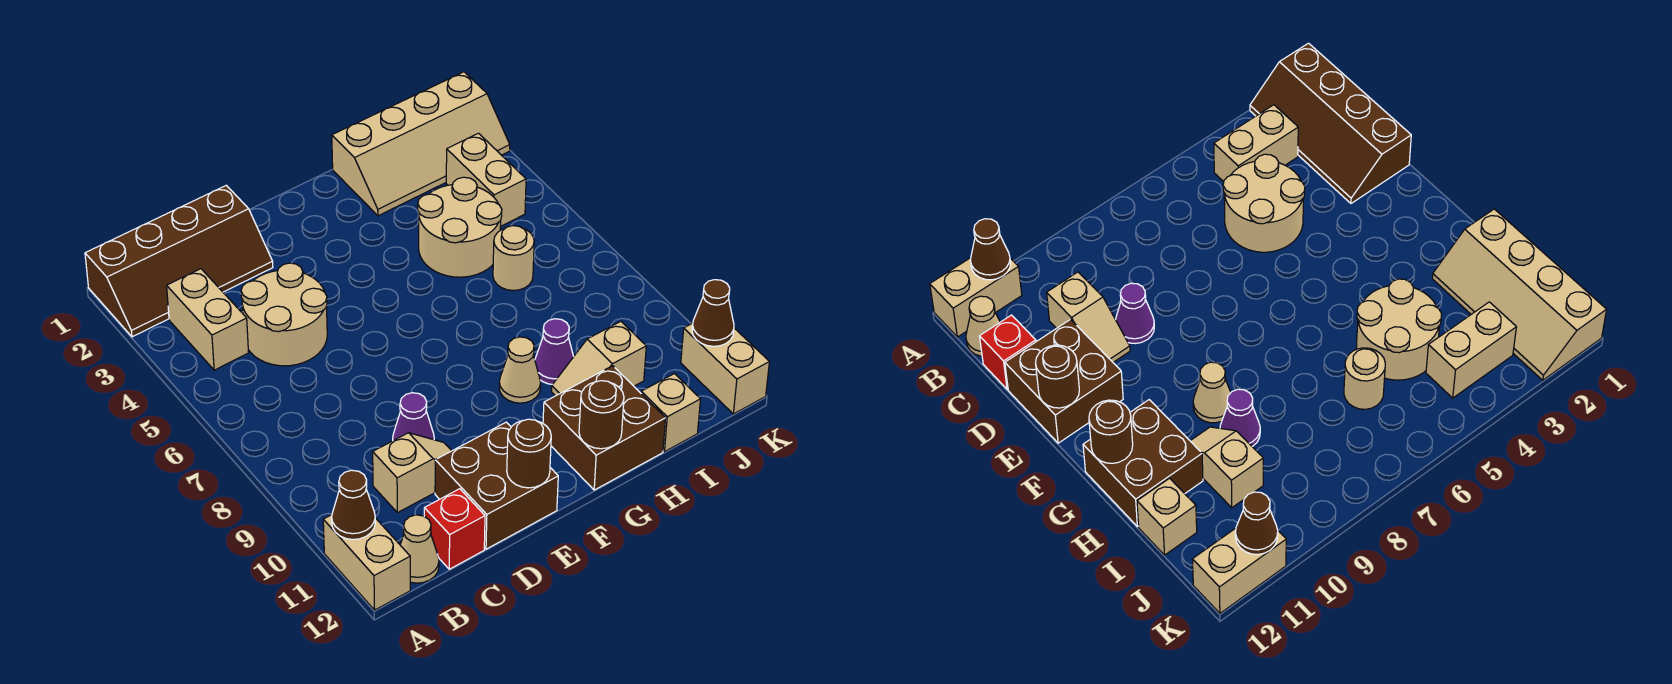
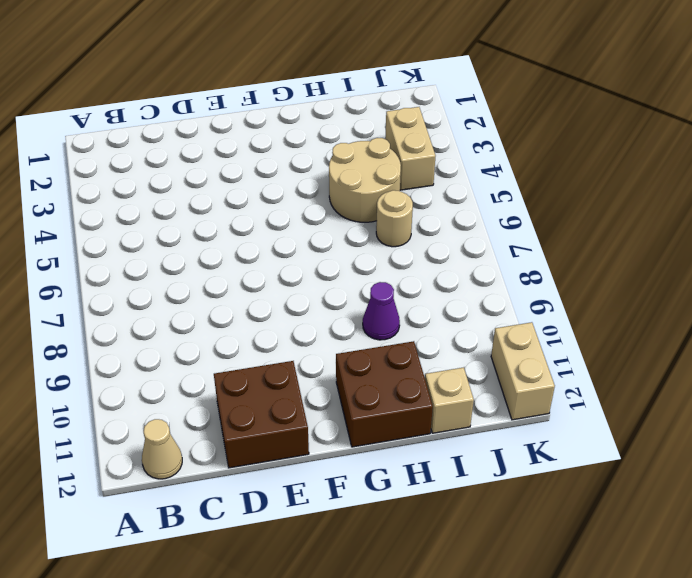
none -> brown 2x4 slope [85,185,273,337]
none -> tan 1x2 brick [323,515,410,610]
none -> tan 1x2 brick [167,269,249,370]

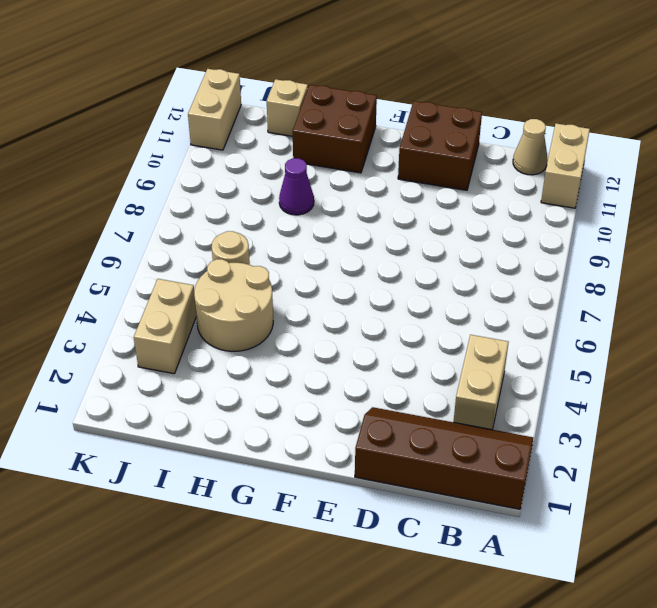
none -> tan 2x2 round brick [241,263,327,366]
none -> tan 1x2 slope [373,433,451,513]
none -> red 1x1 brick [424,489,485,569]

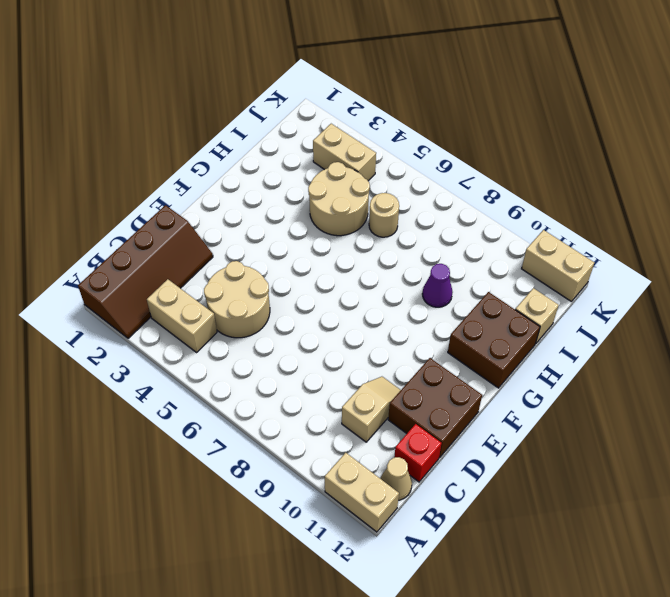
none -> purple 1x1 cone [393,393,434,441]
none -> tan 1x1 cone [499,337,541,403]
none -> tan 2x4 slope [332,72,510,216]

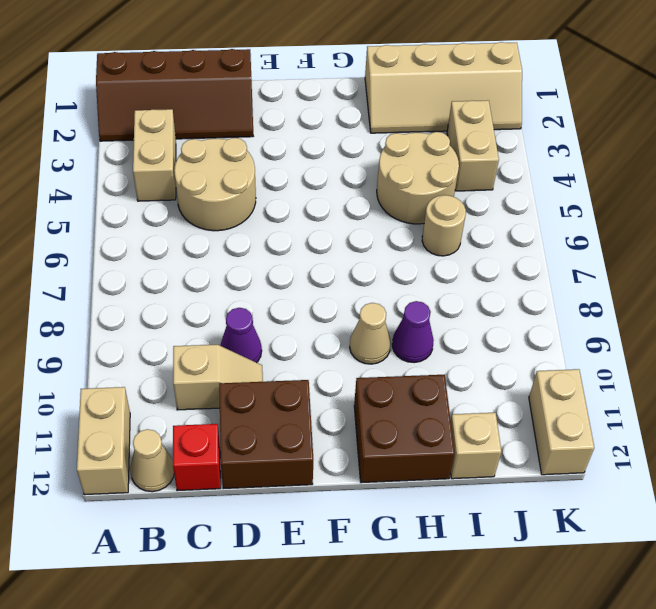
none -> tan 1x2 slope [552,321,646,396]
none -> brown 1x1 cone [332,470,375,540]
none -> brown 1x1 round brick [507,419,551,488]

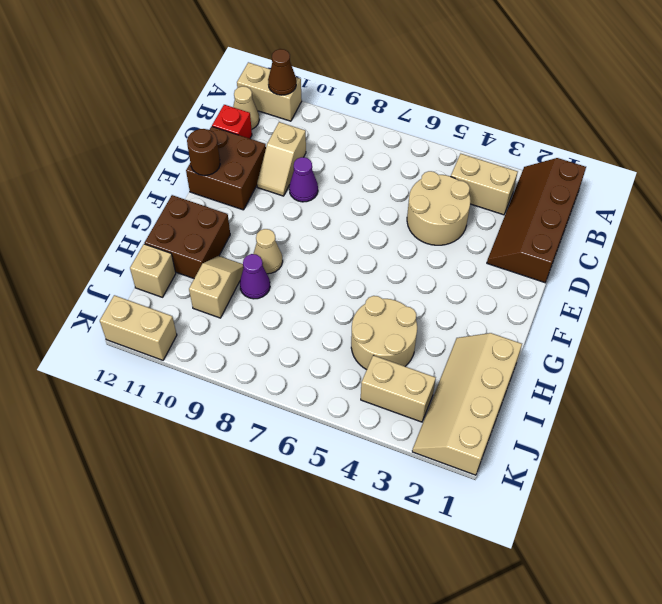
none -> tan 1x1 round brick [493,226,534,290]
none -> brown 1x1 round brick [579,381,624,449]
none -> brown 1x1 cone [692,280,734,346]

